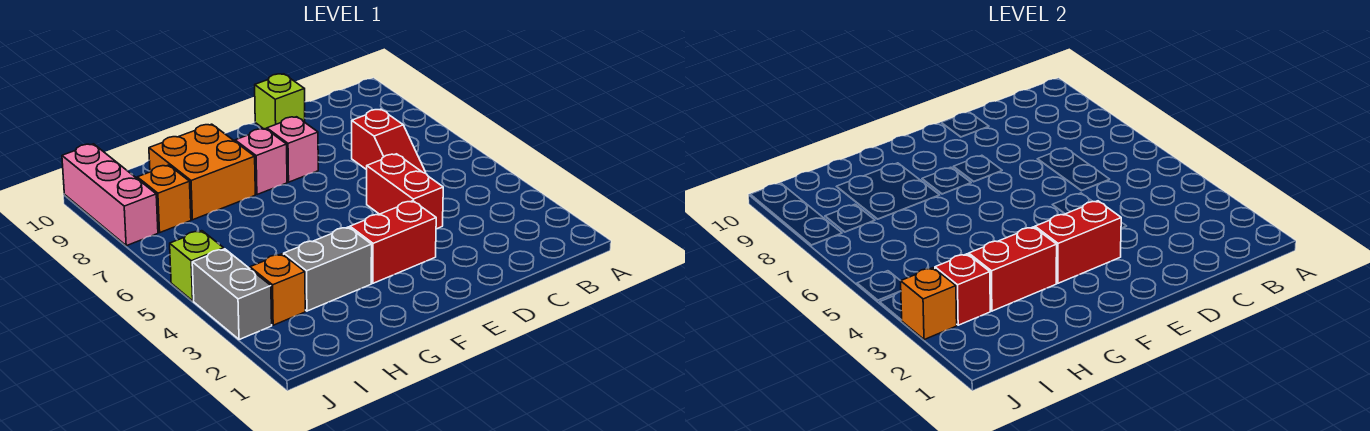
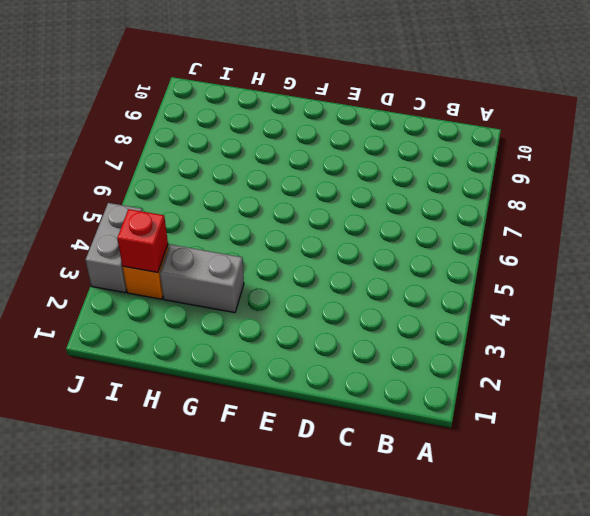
none -> red 1x2 slope [352,109,426,173]
none -> red 1x2 brick [367,154,443,229]
none -> lime 1x1 brick [255,74,305,129]

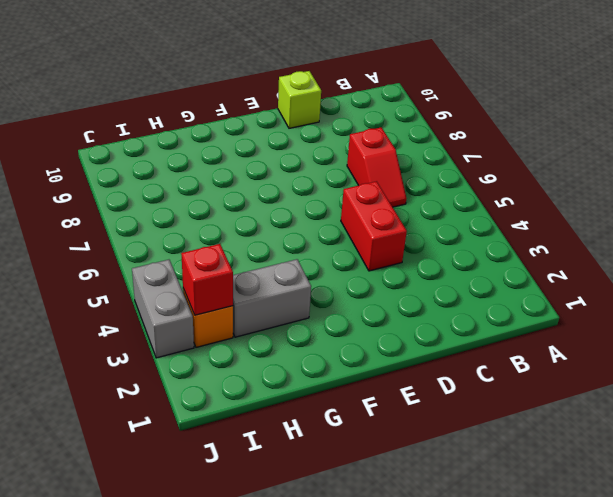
none -> red 1x2 brick [350,201,436,283]
none -> pink 1x1 brick [267,117,318,182]
none -> pink 1x1 brick [235,129,287,195]

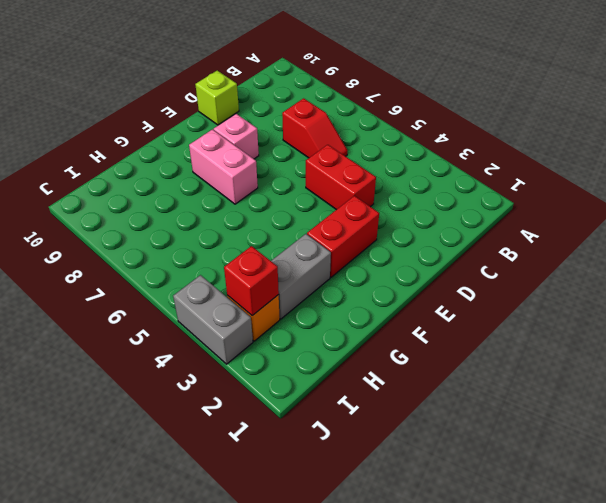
pink 1x2 brick [189,129,258,204] -> pink 1x1 brick [235,129,287,195]
none -> orange 2x2 brick [149,124,255,220]
none -> orange 1x1 brick [137,165,191,232]
none -> lime 1x1 brick [170,231,224,301]

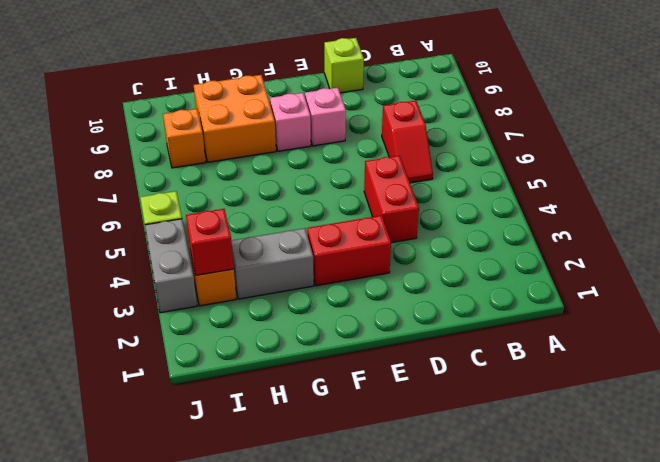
none -> pink 1x3 brick [62,144,158,246]
none -> red 1x2 brick [1035,201,1121,283]
none -> red 1x2 brick [969,227,1057,311]

